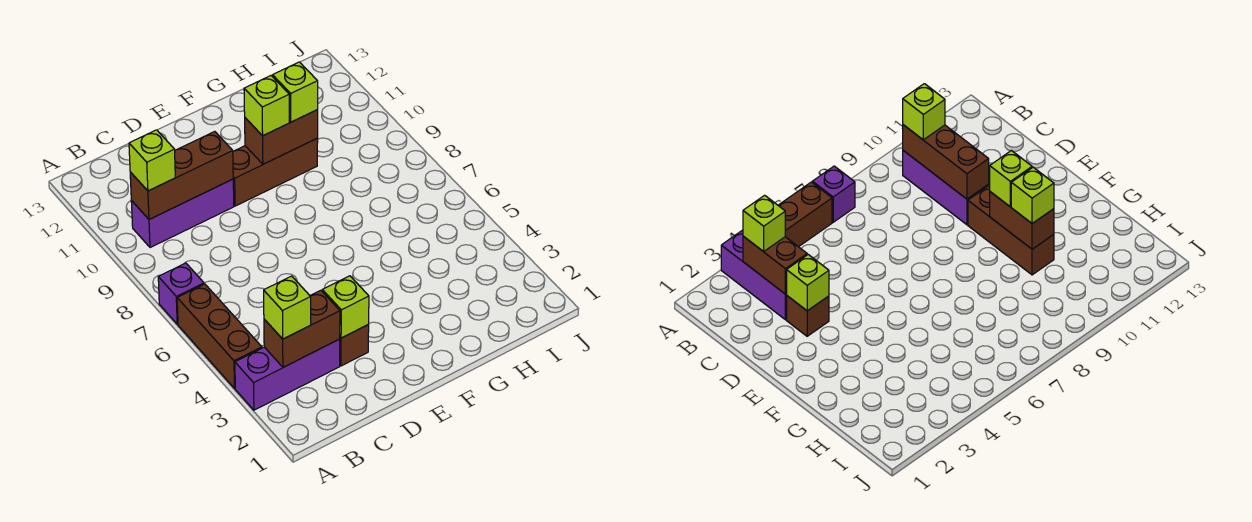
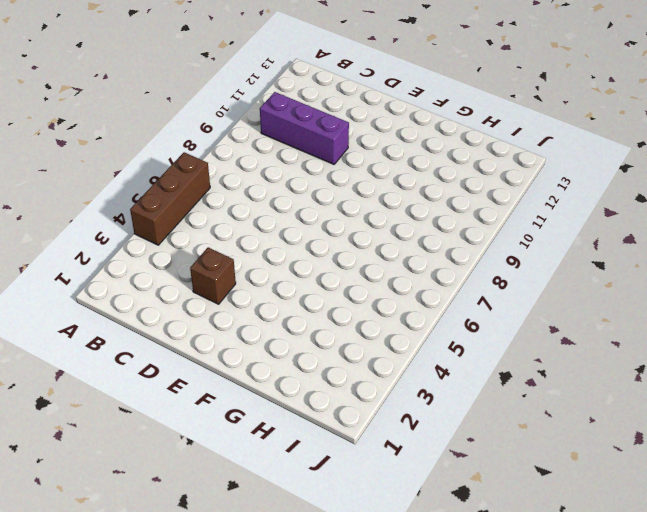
none -> purple 1x3 brick [235,339,340,410]
none -> purple 1x1 brick [158,263,204,324]
none -> brown 1x3 brick [233,138,318,206]

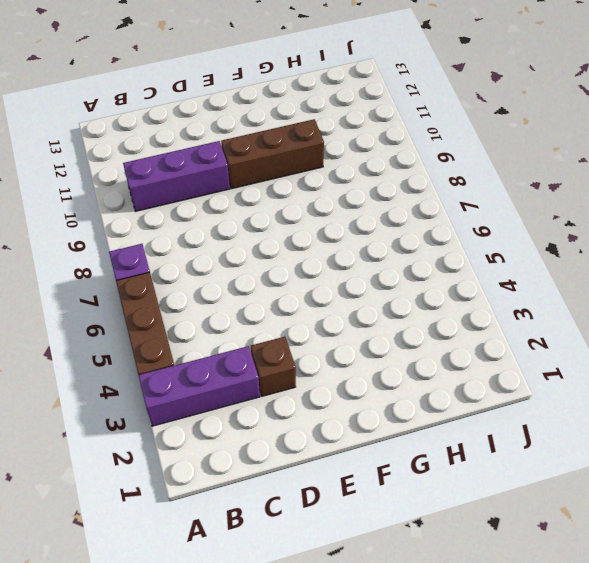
none -> brown 1x2 brick [264,290,340,367]
none -> brown 1x3 brick [130,132,233,219]
none -> lime 1x1 brick [322,276,369,338]

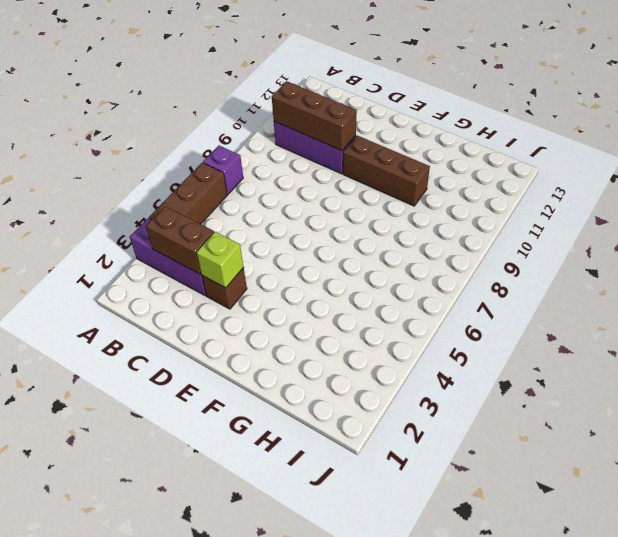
none -> brown 1x2 brick [245,110,318,164]
none -> lime 1x1 brick [264,276,311,339]
none -> lime 1x1 brick [129,130,175,191]

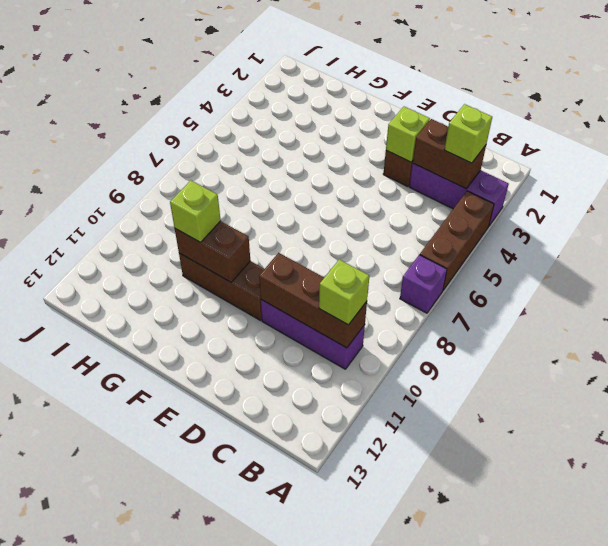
none -> lime 1x1 brick [244,76,289,136]

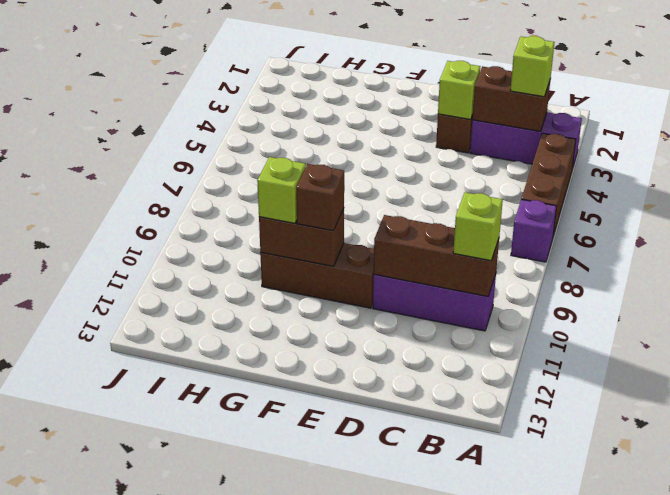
brown 1x1 brick [296,164,344,231] -> lime 1x1 brick [244,76,289,136]

